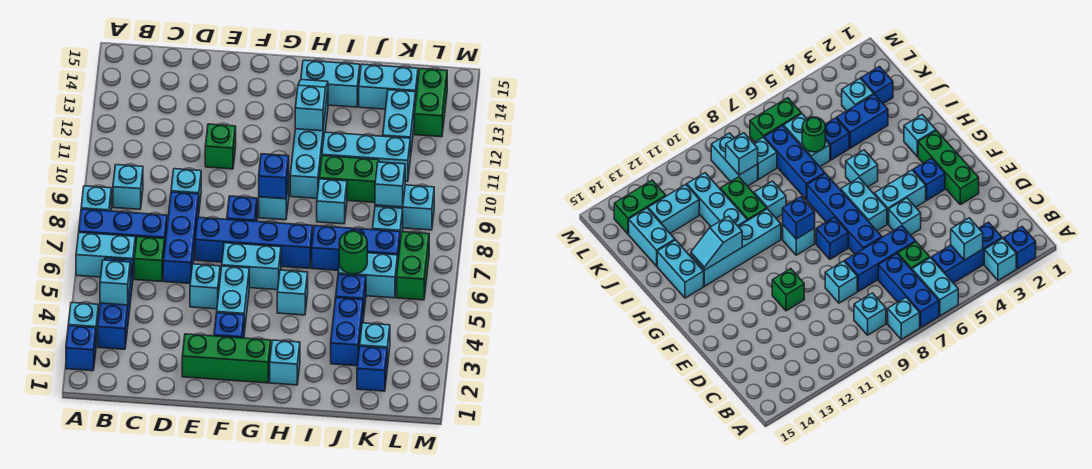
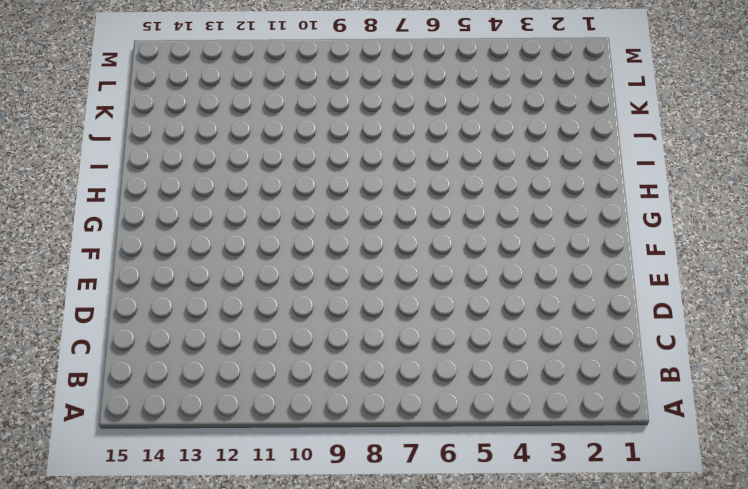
none -> blue 1x1 brick [66,326,96,371]
none -> cyan 1x1 brick [68,302,99,344]
none -> cyan 1x2 brick [76,233,135,277]
none -> blue 1x3 brick [79,209,167,248]

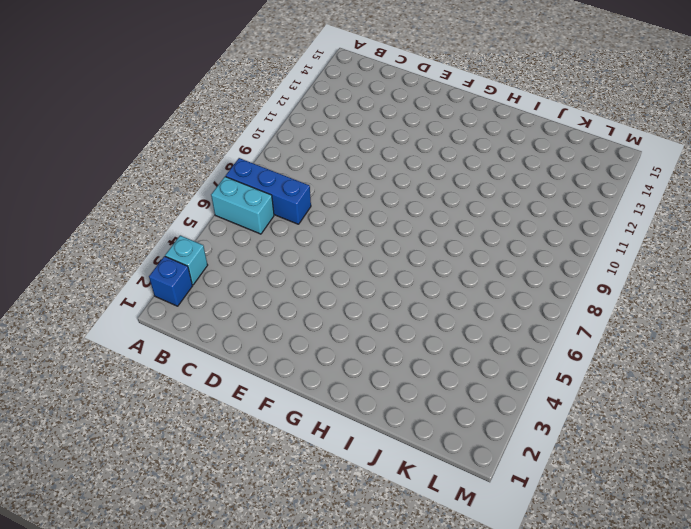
none -> cyan 1x1 brick [81,186,111,211]
none -> blue 1x3 brick [98,258,133,349]
none -> cyan 1x1 brick [113,165,143,209]
none -> green 1x1 brick [134,237,165,282]

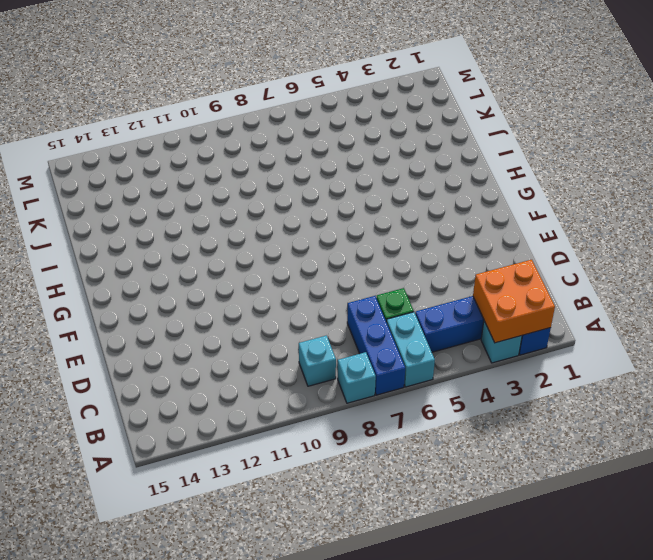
orange 2x2 brick [473,260,555,343] -> none
none -> blue 1x3 brick [163,192,199,283]
none -> cyan 1x1 brick [171,169,201,208]
none -> green 1x3 brick [182,334,271,383]
none -> cyan 1x1 brick [190,264,220,309]

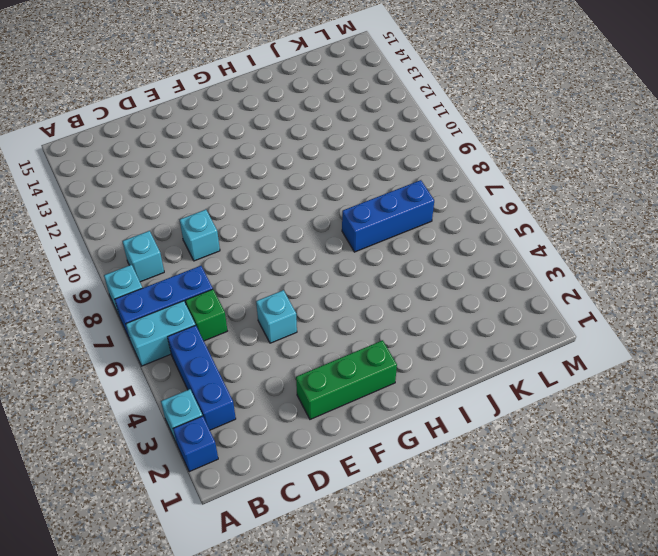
none -> blue 1x3 brick [163,192,199,283]
none -> blue 1x4 brick [195,217,313,268]
none -> green 1x1 brick [205,124,236,169]
none -> blue 1x1 brick [214,313,244,338]

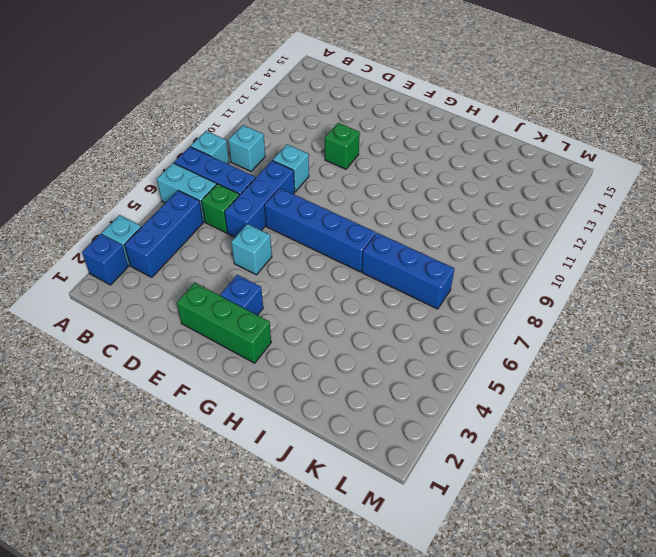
none -> cyan 1x2 brick [217,266,249,333]
none -> cyan 1x2 brick [222,243,281,290]
none -> blue 1x1 brick [227,196,257,221]
none -> cyan 1x1 brick [259,179,289,220]

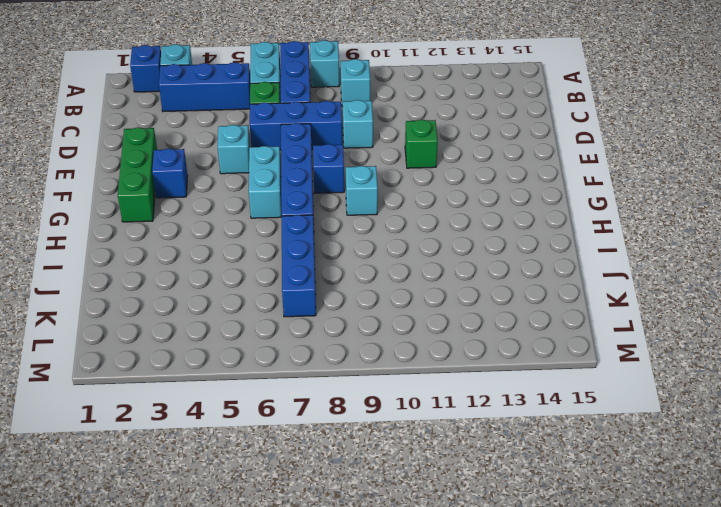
none -> cyan 1x2 brick [217,266,249,333]
none -> cyan 1x1 brick [270,340,300,385]
none -> cyan 1x1 brick [277,270,308,315]
none -> cyan 1x4 brick [290,91,328,198]

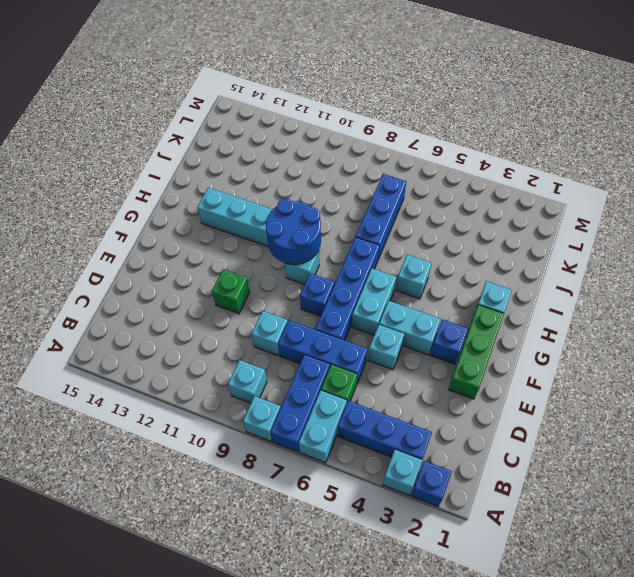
blue 2x2 round brick [266,199,321,264] -> blue 1x1 brick [259,154,289,199]
none -> cyan 1x2 brick [301,60,360,107]
none -> cyan 1x1 brick [317,179,347,224]
none -> green 1x2 brick [319,156,379,202]
none -> cyan 1x3 brick [322,132,410,181]

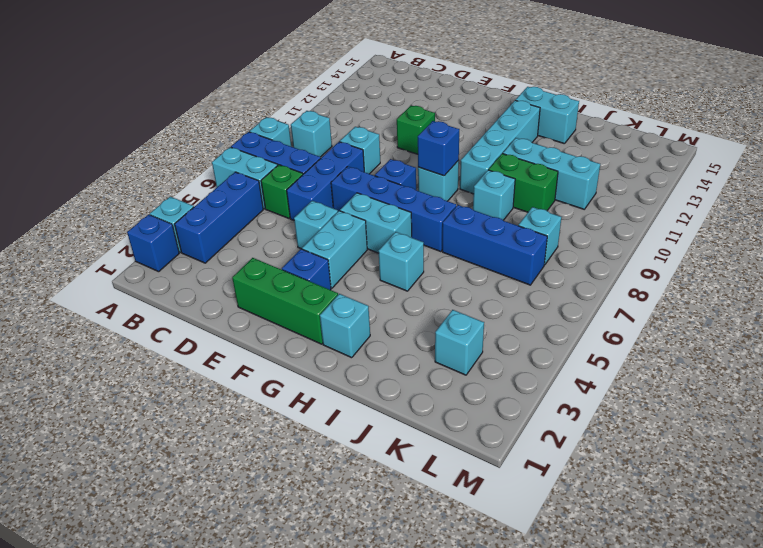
none -> blue 1x2 brick [331,298,363,366]
none -> blue 1x1 brick [336,274,366,318]
none -> cyan 1x2 brick [338,253,398,298]
none -> cyan 1x2 brick [359,64,418,109]

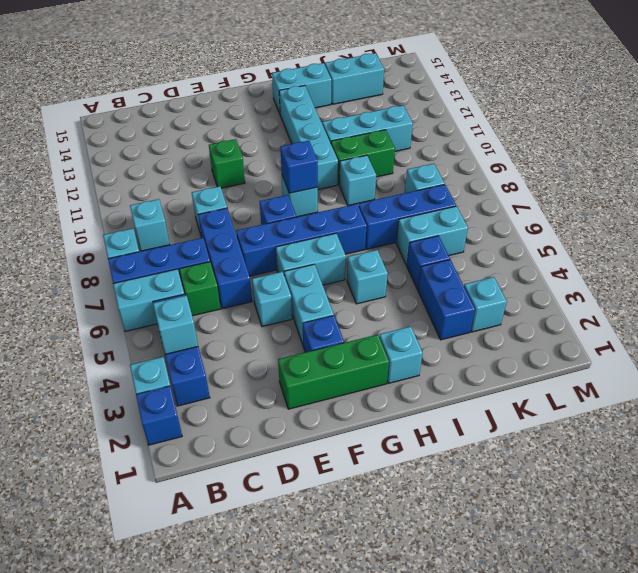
none -> blue 1x1 brick [357,346,387,391]
none -> cyan 1x2 brick [375,185,434,230]
none -> cyan 1x2 brick [383,90,416,158]
none -> green 1x2 brick [397,232,429,300]

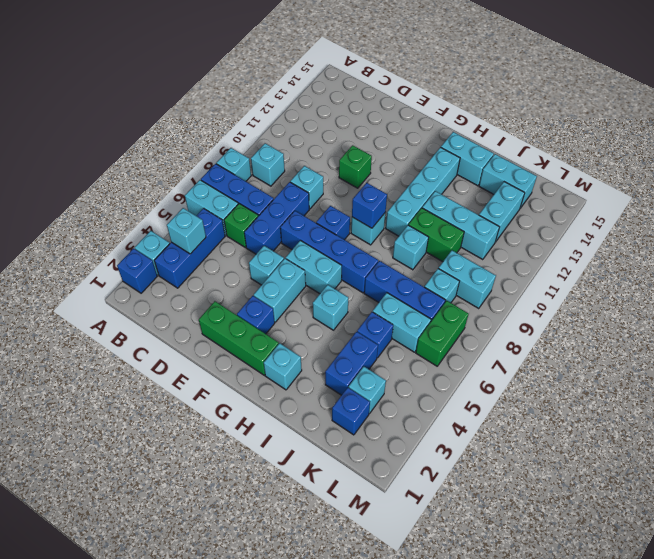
none -> green 1x2 brick [414,69,447,137]
none -> cyan 1x2 slope [295,80,328,131]
none -> green 1x1 round brick [339,231,367,274]
none -> cyan 1x1 brick [375,162,405,207]

